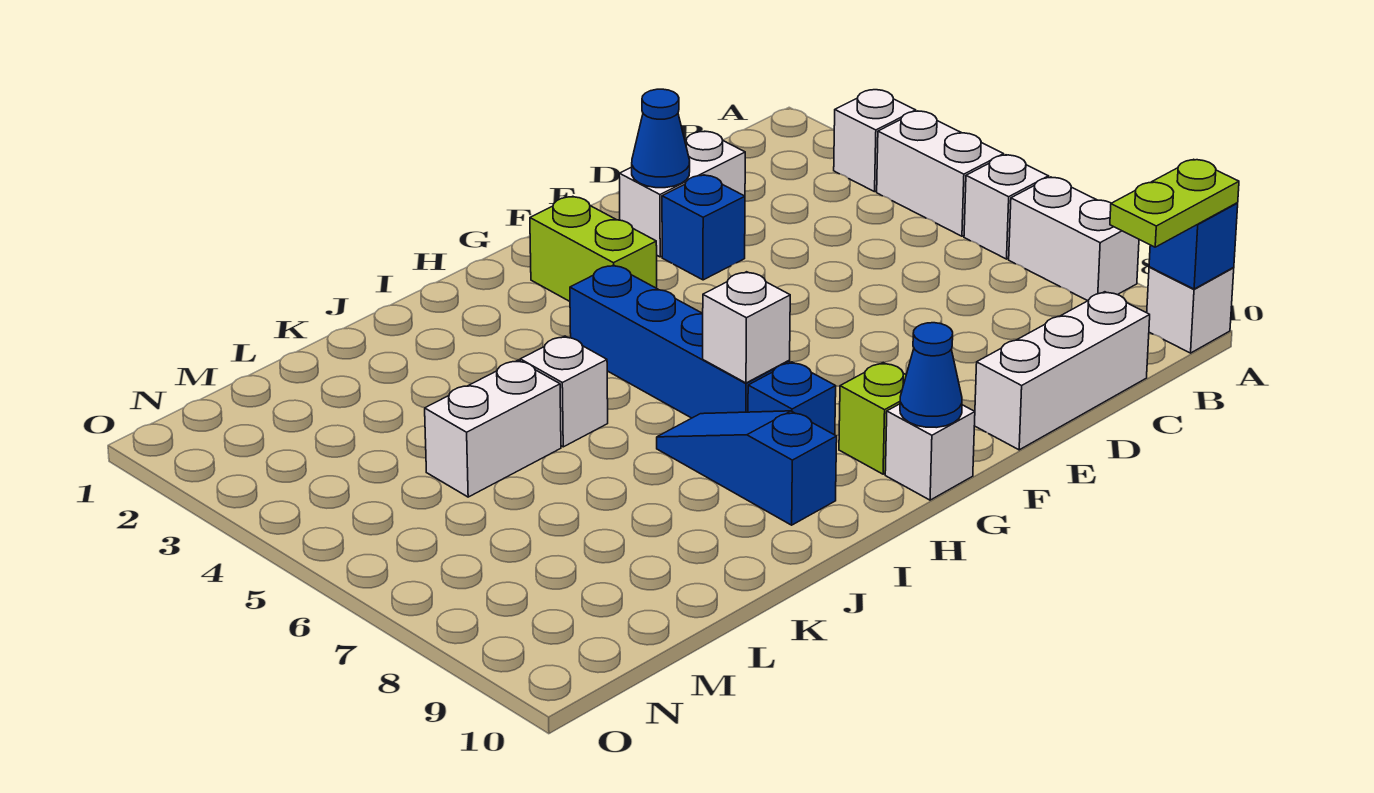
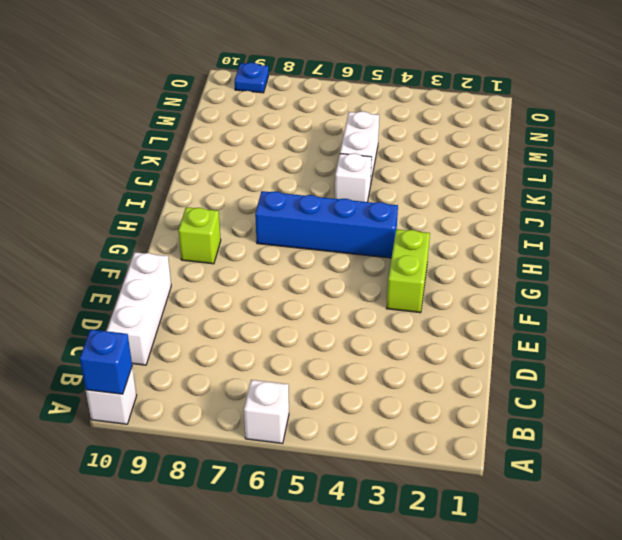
lime 1x2 brick [386,229,430,313] -> lime 1x2 brick turned to [530,196,657,301]
blue 1x1 plate [235,63,269,93] -> none
none -> white 1x1 brick [834,90,916,192]
none -> white 1x2 brick [877,111,1004,236]
none -> white 1x2 brick [1009,177,1139,301]

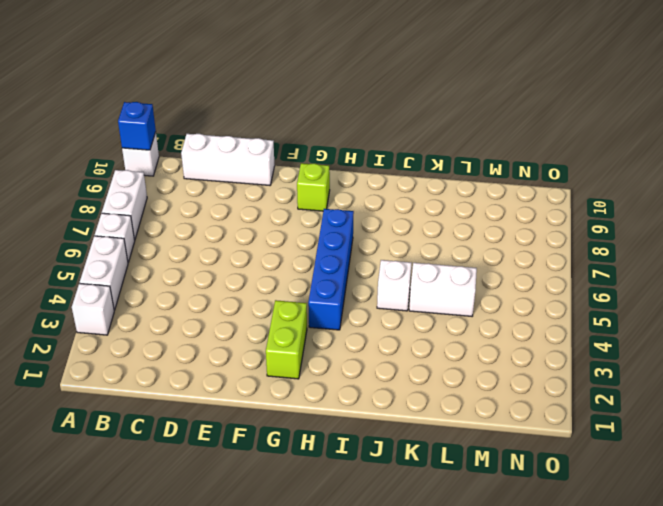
none -> white 1x2 brick [619,131,745,257]
none -> blue 1x1 brick [662,175,745,280]
none -> white 1x1 brick [885,404,975,500]

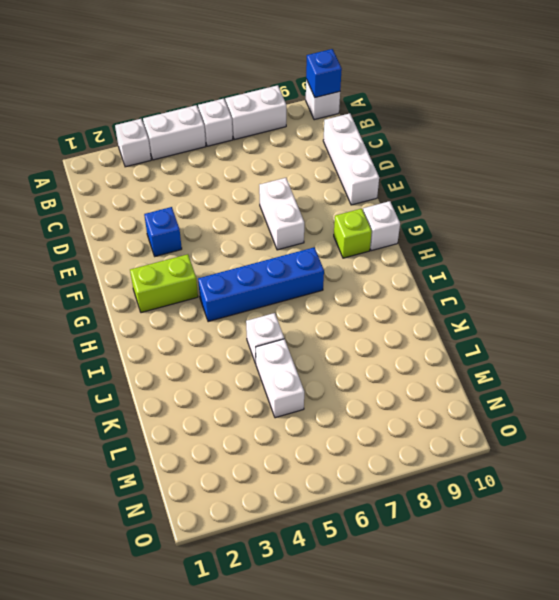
white 1x2 brick [259,178,304,250] -> white 1x2 brick moved to [619,131,745,257]
none -> blue 1x1 brick [748,362,836,435]
none -> blue 1x3 slope [657,411,837,525]
none -> blue 1x1 cone [632,89,690,188]

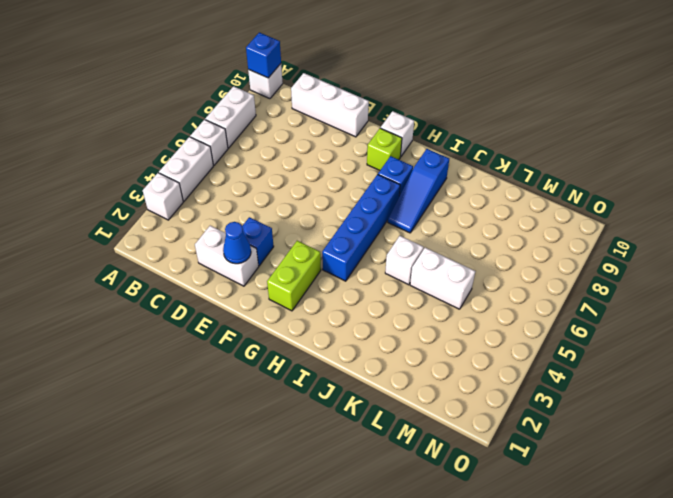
none -> blue 1x1 cone [900,323,962,428]
none -> white 1x1 brick [703,272,790,383]
none -> lime 1x2 plate [1110,159,1239,247]

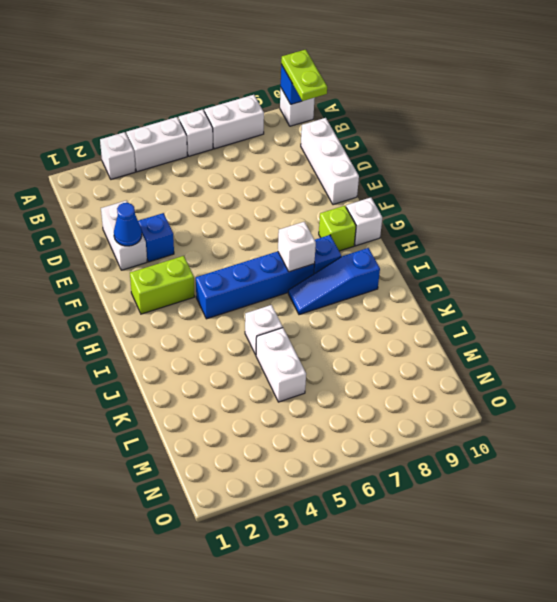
none -> blue 1x1 cone [900,323,962,428]

